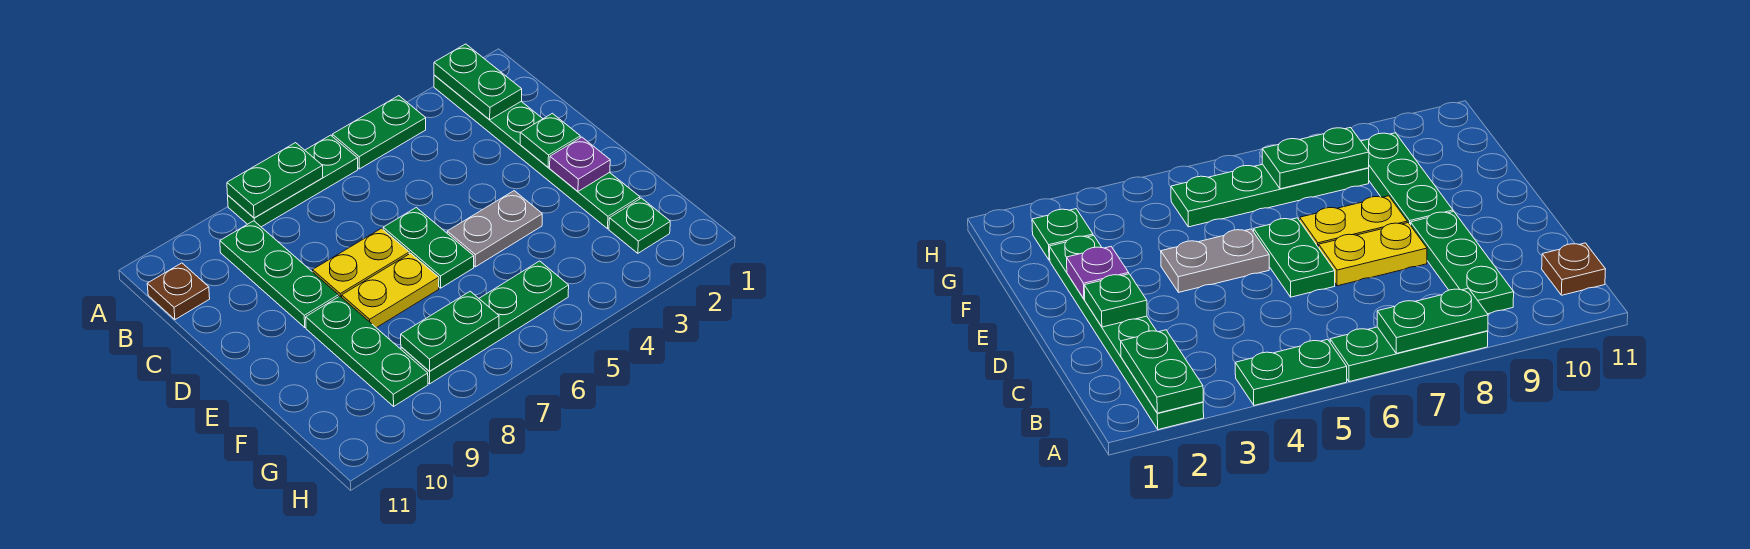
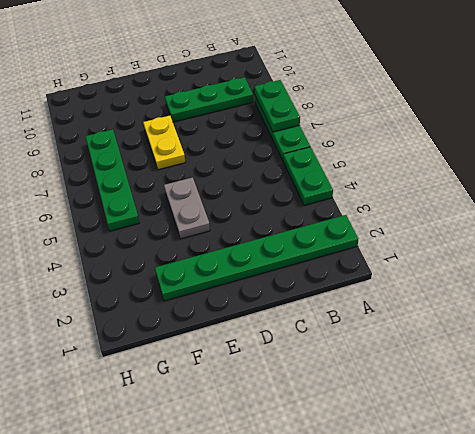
none -> brown 1x1 plate [147,263,210,320]
none -> green 1x2 plate [383,208,474,288]
none -> yellow 1x2 plate [313,228,409,297]

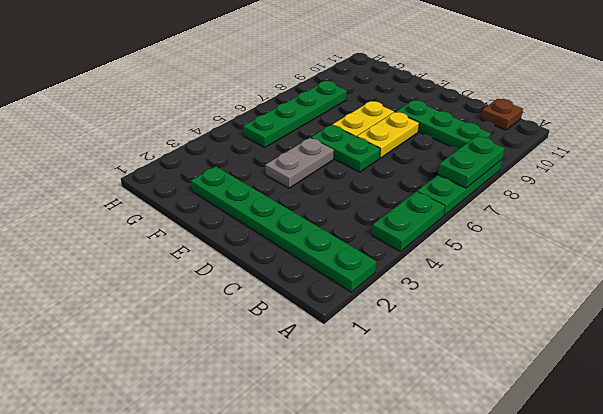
none -> green 1x3 plate [306,296,428,406]
none -> green 1x1 plate [609,198,670,253]
none -> green 1x2 plate [434,44,522,120]

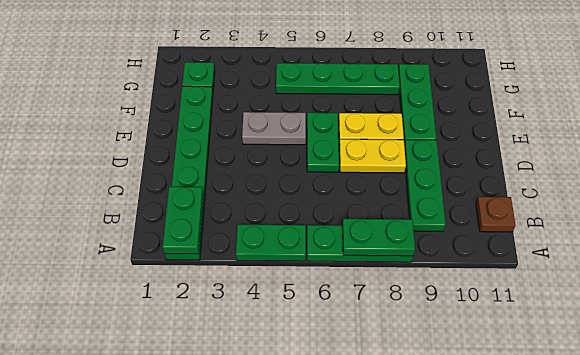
none -> green 1x1 plate [520,113,580,167]
none -> purple 1x1 plate [550,137,610,191]
none -> green 1x2 plate [401,291,499,371]

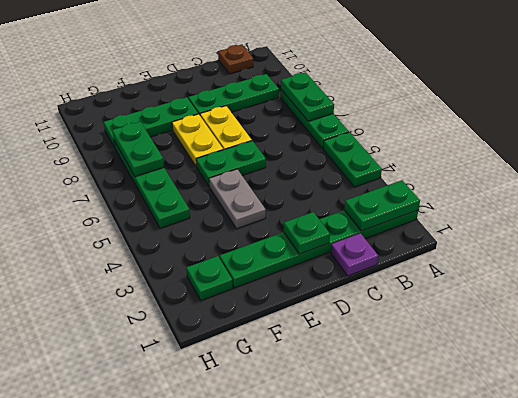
purple 1x1 plate [331,233,378,276] -> purple 1x1 plate moved to [550,137,610,191]

